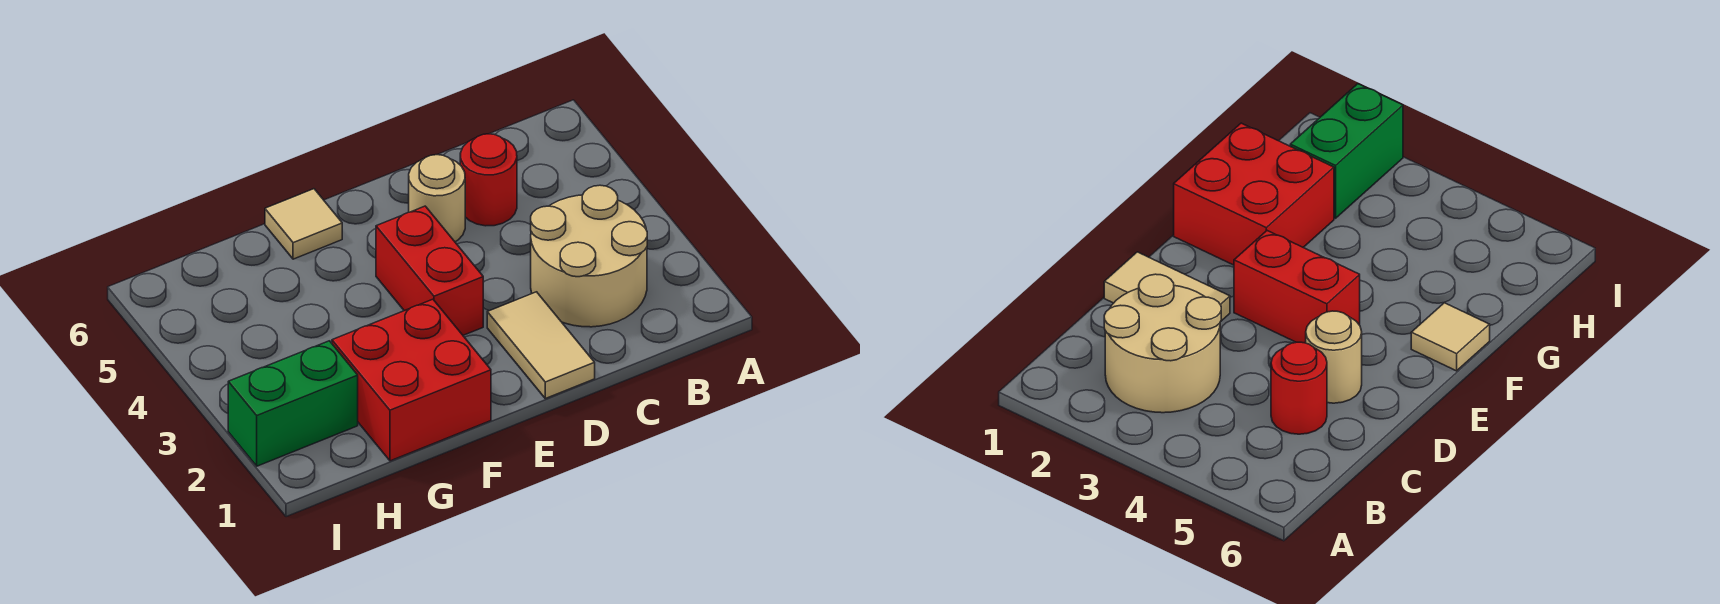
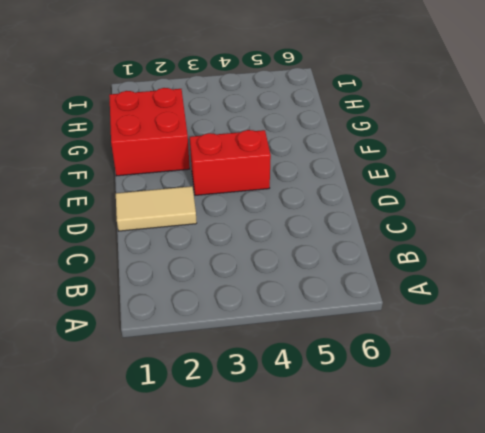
none -> tan 2x2 round brick [531,185,647,327]
none -> red 1x1 round brick [460,134,517,226]

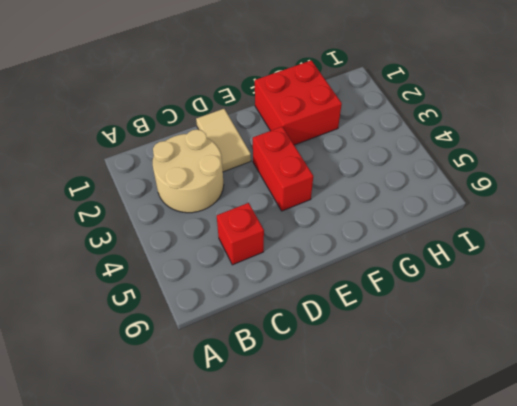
red 1x1 brick [216,203,264,265] -> red 1x1 round brick [460,134,517,226]
none -> tan 1x1 round brick [409,155,465,242]
none -> tan 1x1 tile [265,189,342,259]

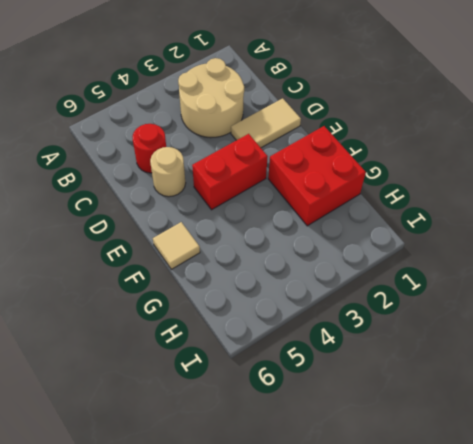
none -> green 1x2 brick [228,341,358,466]

